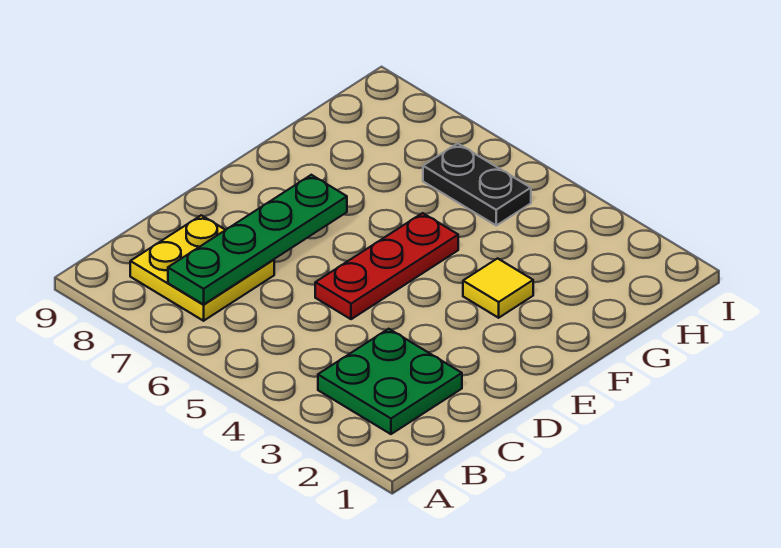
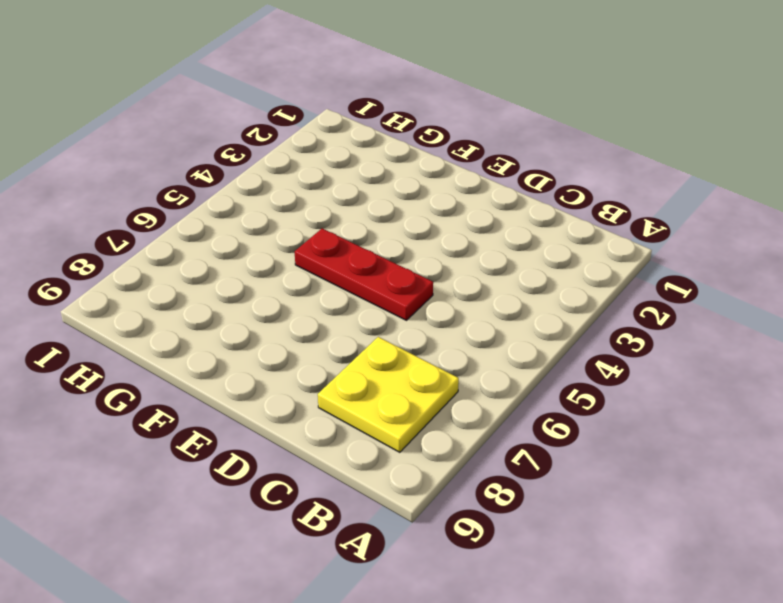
none -> green 2x2 plate [318,329,462,434]
none -> yellow 1x1 tile [463,258,533,318]

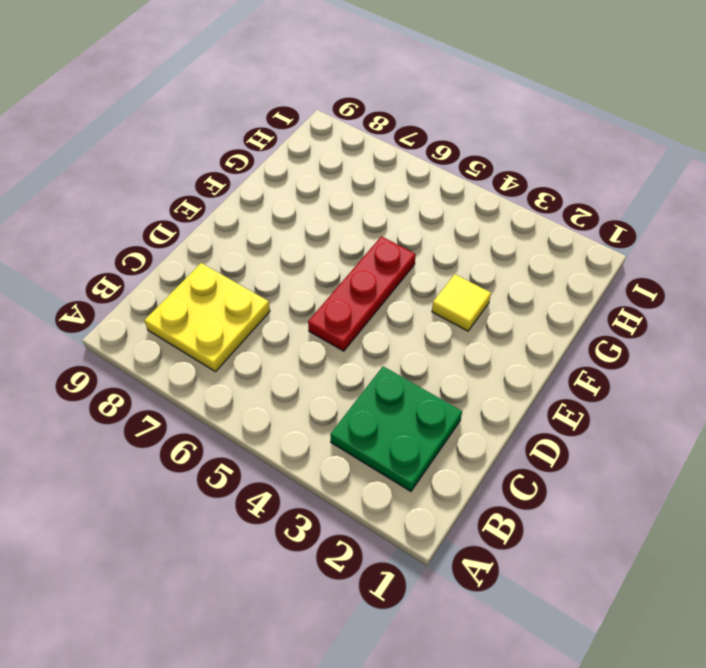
none -> black 1x2 plate [423,143,531,225]
none -> green 1x4 plate [168,175,347,304]

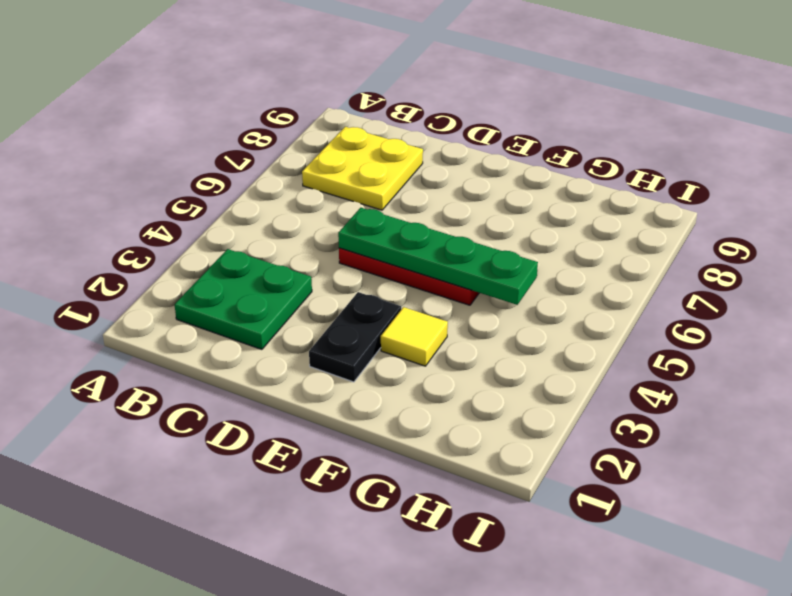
green 1x4 plate [338,208,538,305] -> green 1x4 plate moved to [168,175,347,304]
black 1x2 plate [309,292,401,382] -> black 1x2 plate moved to [423,143,531,225]

